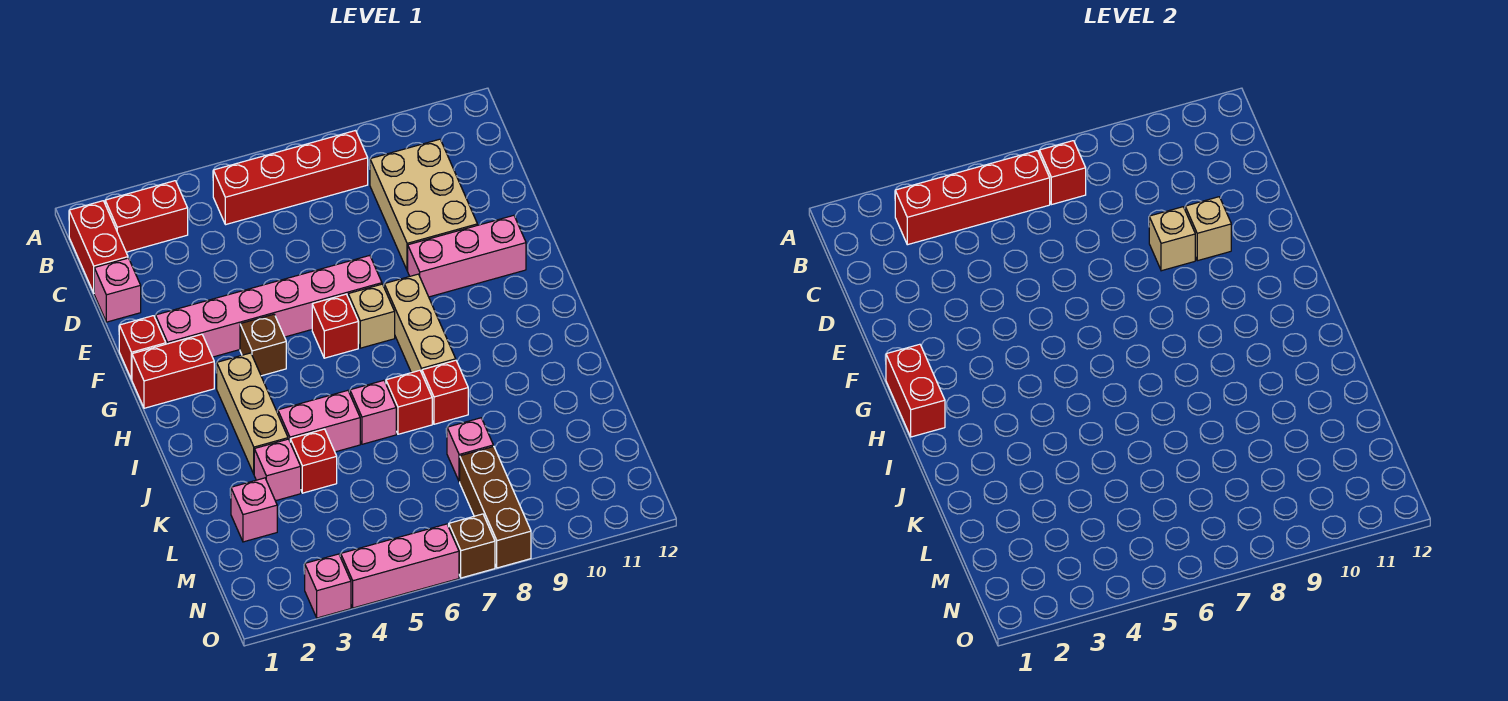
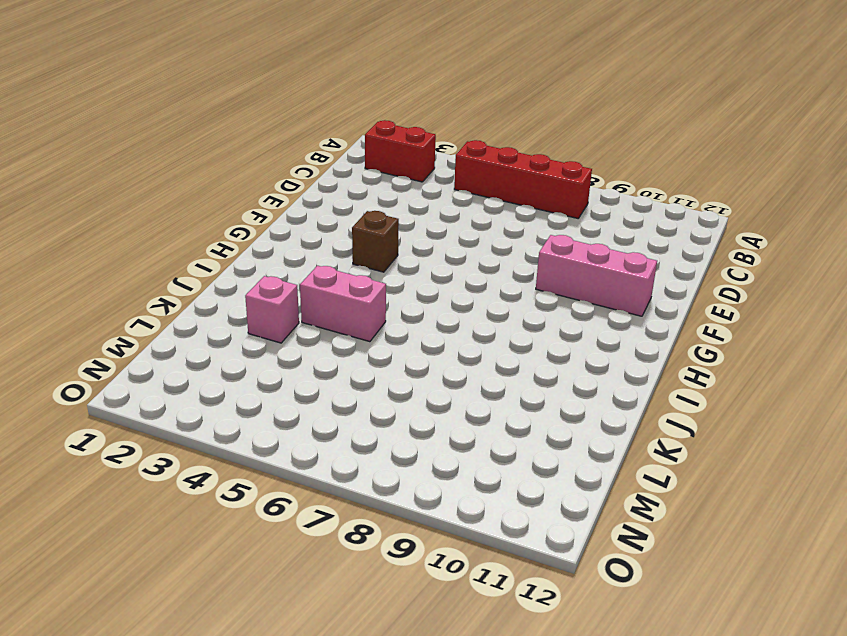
none -> red 1x2 brick [69,201,128,293]
none -> tan 2x3 brick [370,139,477,271]
none -> pink 1x1 brick [94,258,141,322]
none -> red 1x1 brick [119,316,166,379]

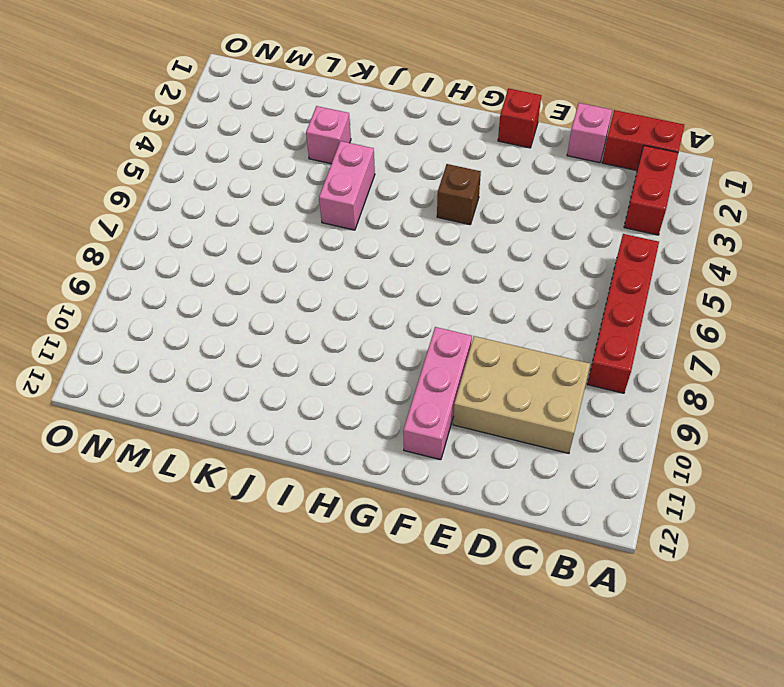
none -> pink 1x6 brick [156,255,382,357]
none -> red 1x2 brick [132,334,214,408]
none -> red 1x1 brick [312,294,358,358]
none -> tan 1x1 brick [348,284,395,348]

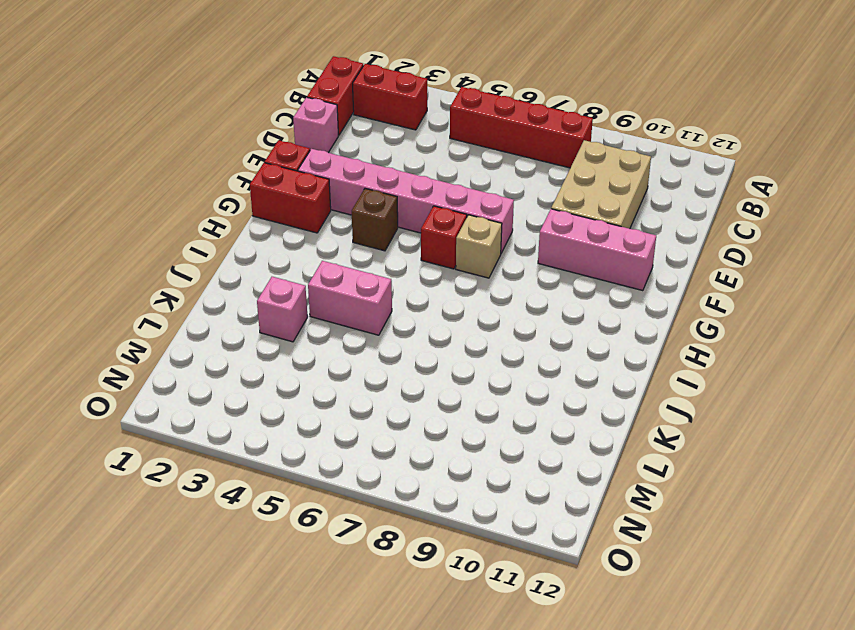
none -> tan 1x3 brick [384,274,456,373]
none -> tan 1x3 brick [217,353,288,474]
none -> pink 1x1 brick [350,380,396,444]
none -> red 1x1 brick [386,370,432,434]

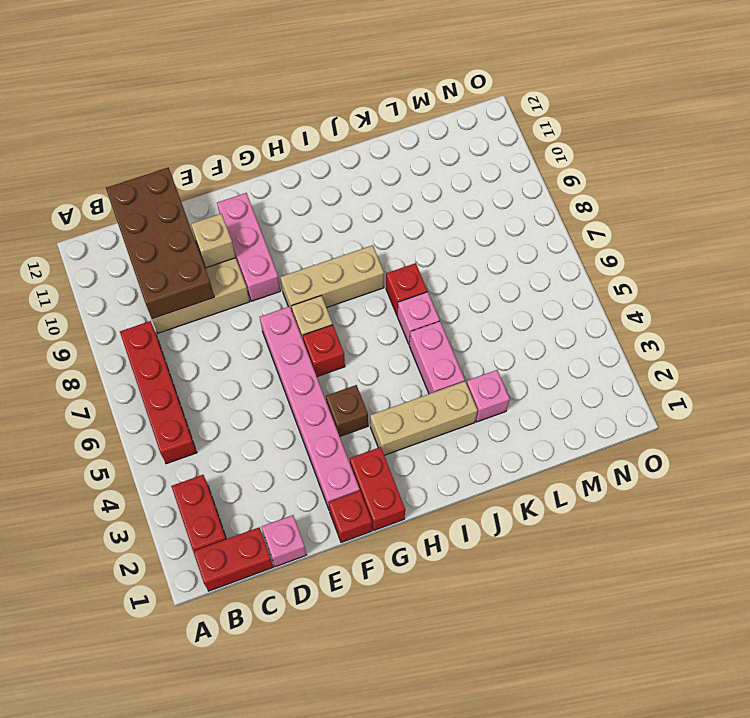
brown 2x4 brick [106,167,214,319] -> none
none -> red 1x1 brick [422,360,468,424]
none -> red 1x1 brick [290,429,337,493]
none -> pink 1x1 brick [231,478,277,542]
none -> pink 1x1 brick [447,418,493,482]

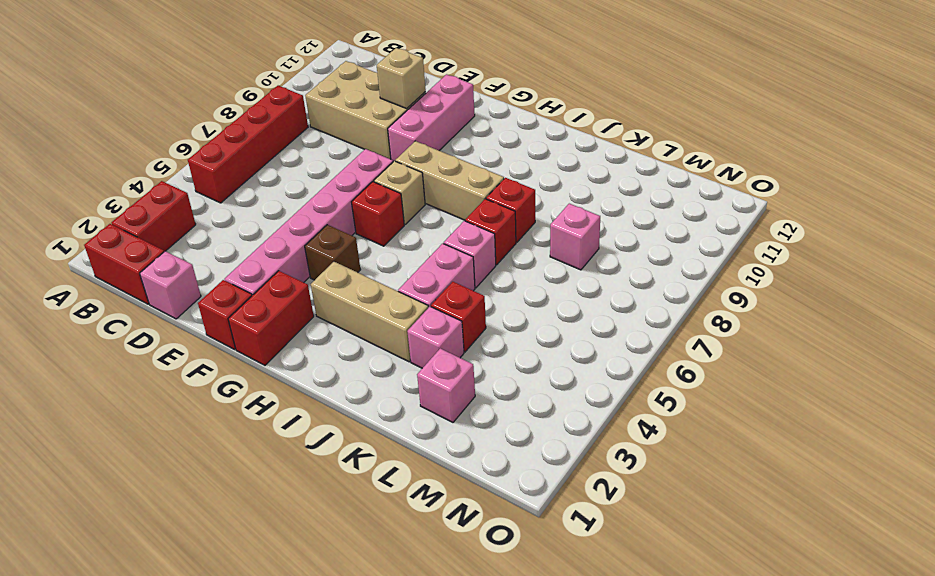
none -> brown 1x3 brick [460,446,531,568]
none -> pink 1x1 brick [305,554,351,618]
none -> pink 1x3 brick [341,524,459,608]
none -> brown 1x1 brick [449,514,495,578]

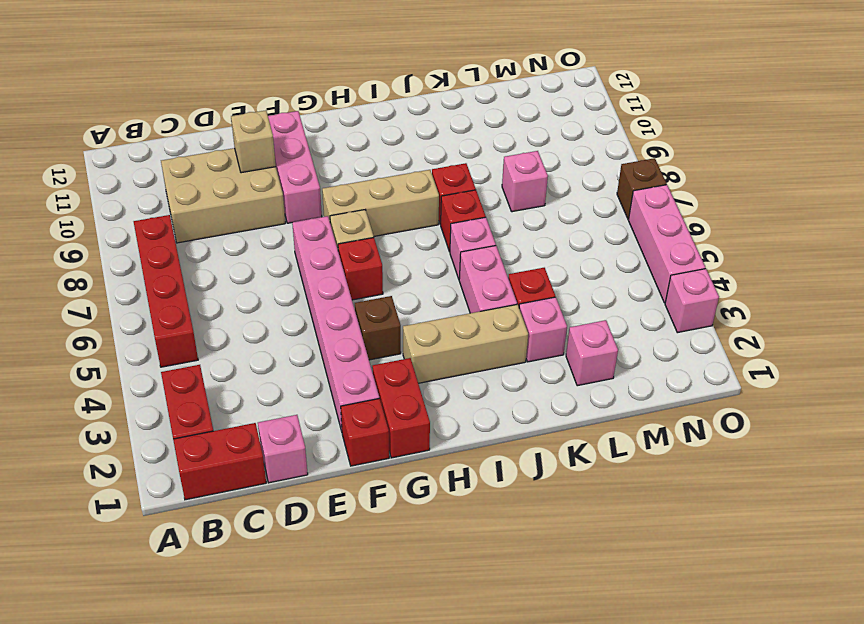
none -> brown 1x3 brick [460,446,531,568]
none -> red 1x4 brick [895,151,1050,245]
none -> red 1x1 brick [1039,141,1086,205]
none -> tan 1x1 brick [1149,207,1195,271]

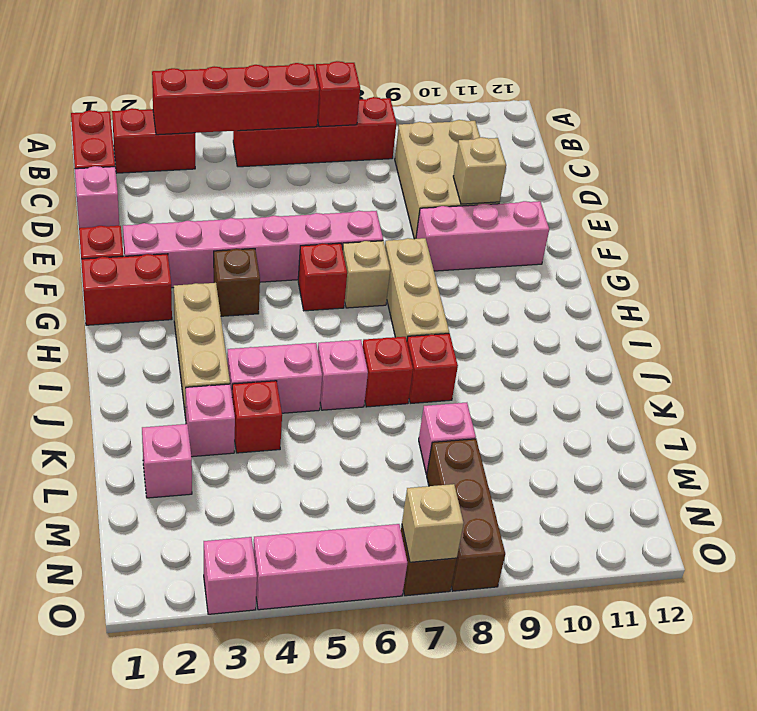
tan 1x1 brick [402,484,464,562] -> tan 1x1 brick moved to [1149,207,1195,271]
none -> red 1x2 brick [886,344,945,437]

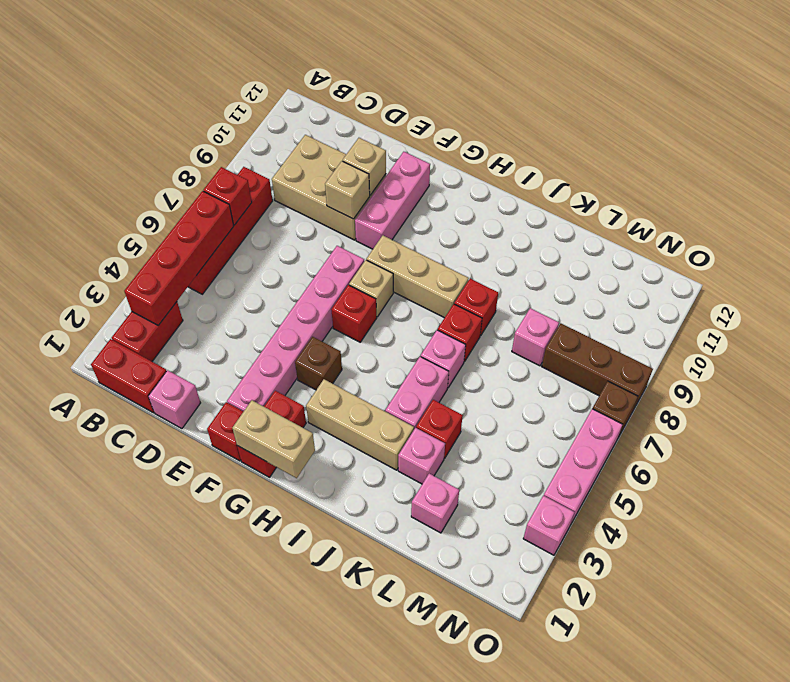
tan 1x2 brick [232,400,315,478] -> red 1x2 brick [886,344,945,437]

